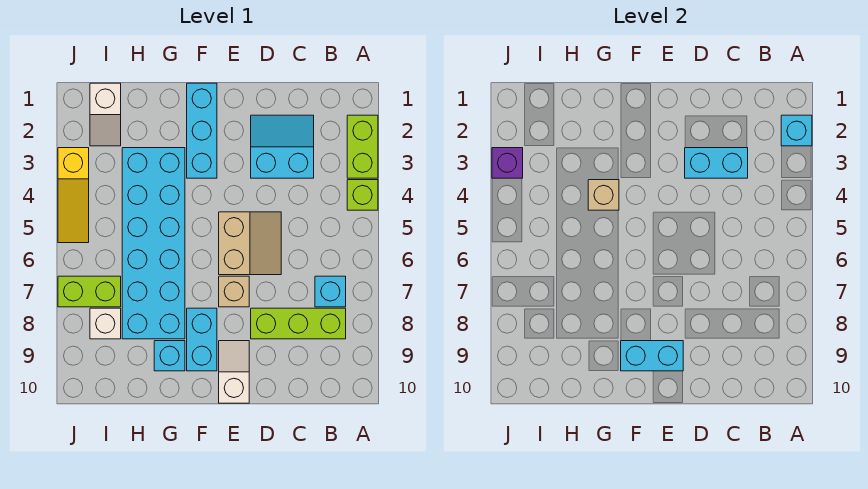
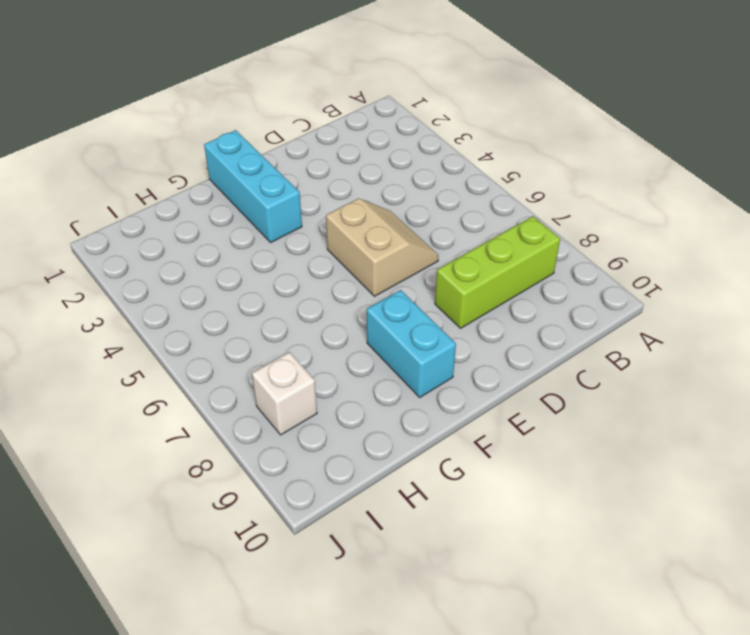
none -> lime 1x2 brick [347,115,378,178]
none -> lime 1x1 brick [347,180,378,210]
none -> cyan 1x1 brick [315,276,346,307]

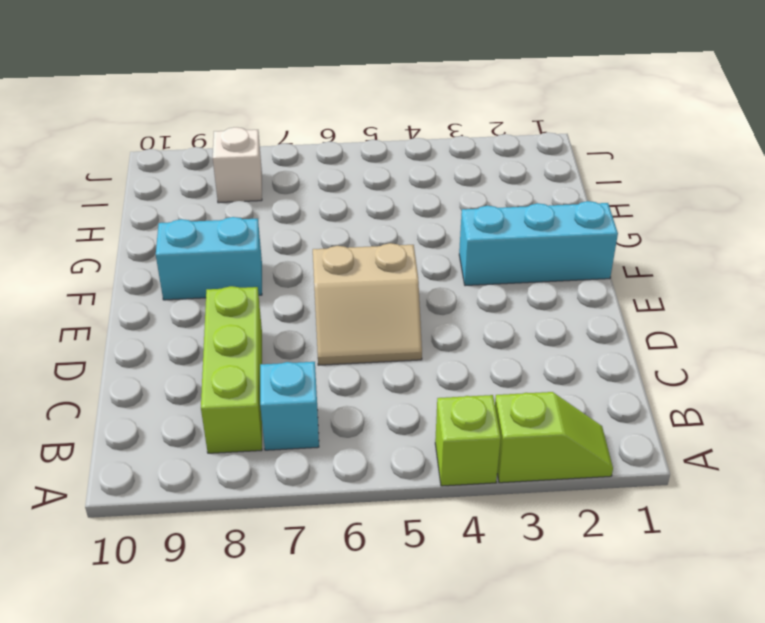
lime 1x2 slope [495,392,613,483] -> lime 1x2 brick [347,115,378,178]
none -> cyan 2x2 slope [251,115,314,178]
none -> tan 1x1 brick [219,276,249,307]
none -> white 1x2 slope [219,341,249,403]

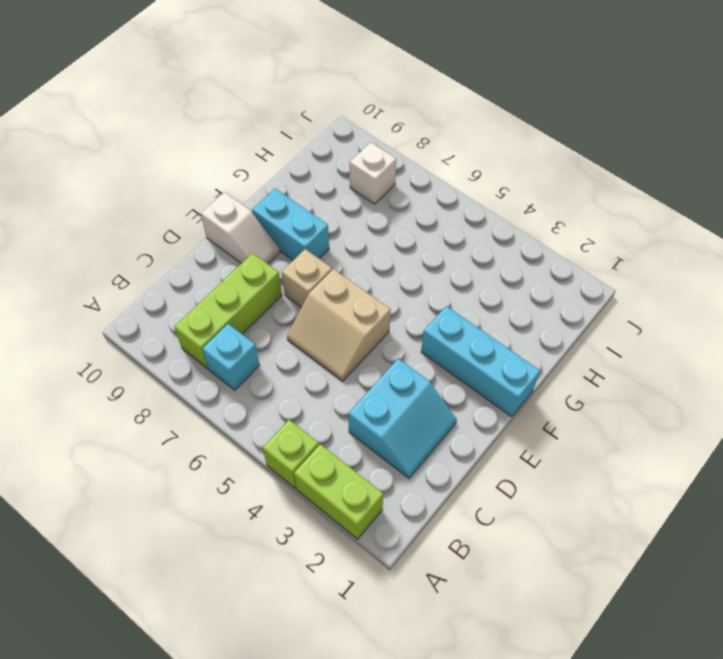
none -> cyan 2x6 brick [122,148,185,339]
none -> cyan 1x1 brick [154,341,185,371]
none -> white 1x2 slope [90,83,121,146]

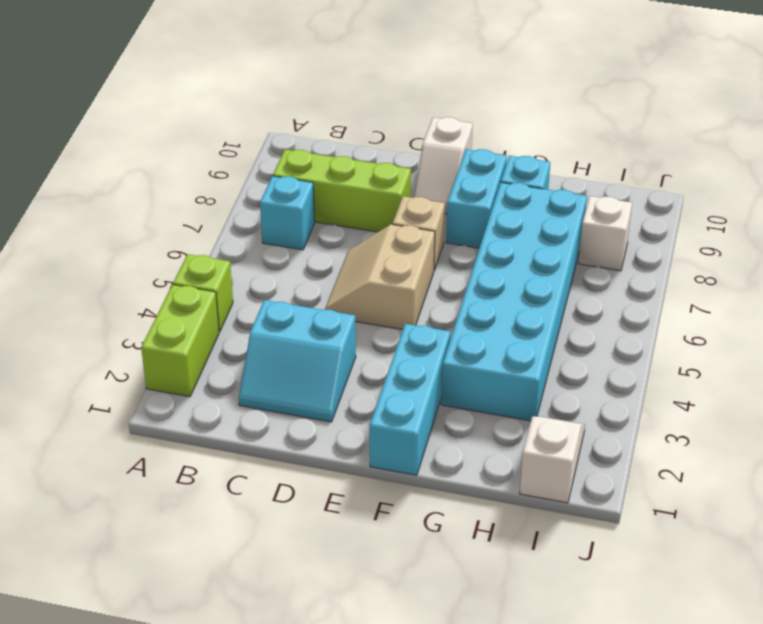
none -> lime 1x2 brick [58,276,121,307]
none -> yellow 1x3 slope [58,148,89,243]
none -> cyan 1x1 brick [781,115,812,146]

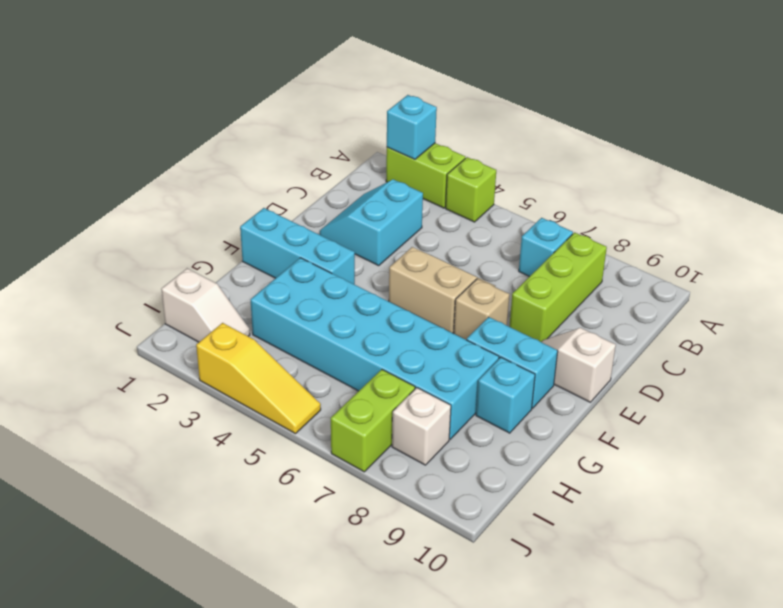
none -> cyan 1x2 brick [685,148,748,178]
none -> cyan 1x2 brick [621,341,683,371]
none -> tan 1x1 brick [588,180,619,210]

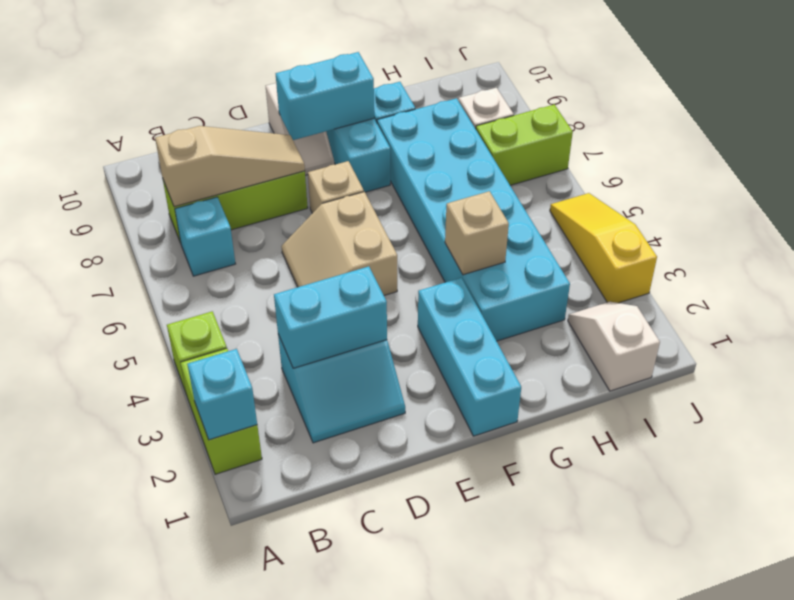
tan 1x3 slope [155,126,305,207] -> none
none -> purple 1x1 brick [492,148,523,178]

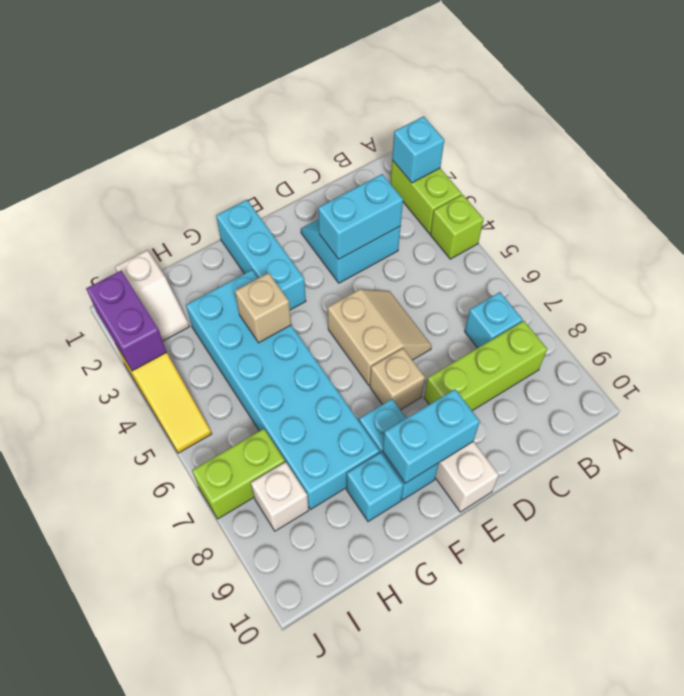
purple 1x2 brick [86,271,166,371] -> purple 1x1 brick [492,148,523,178]

